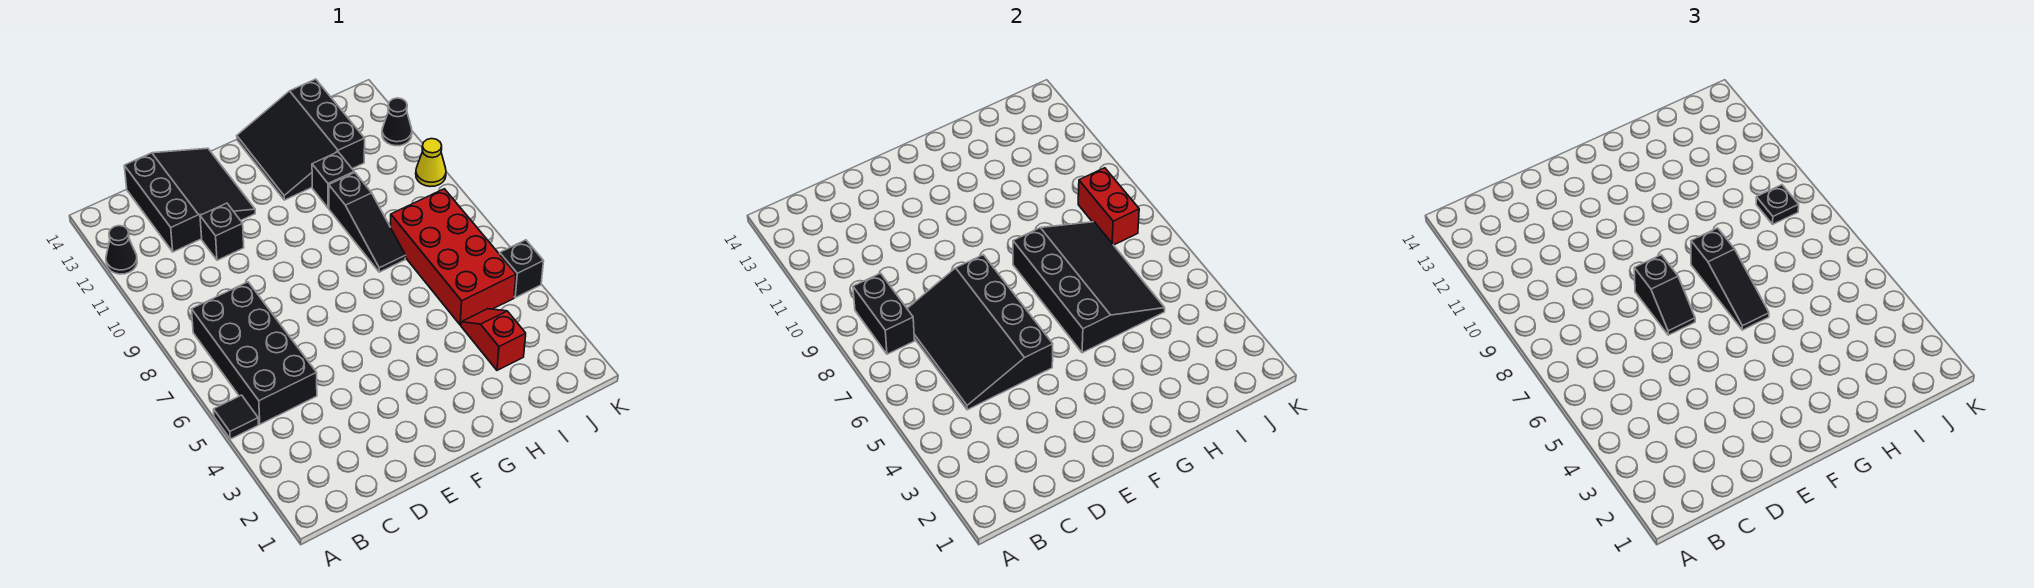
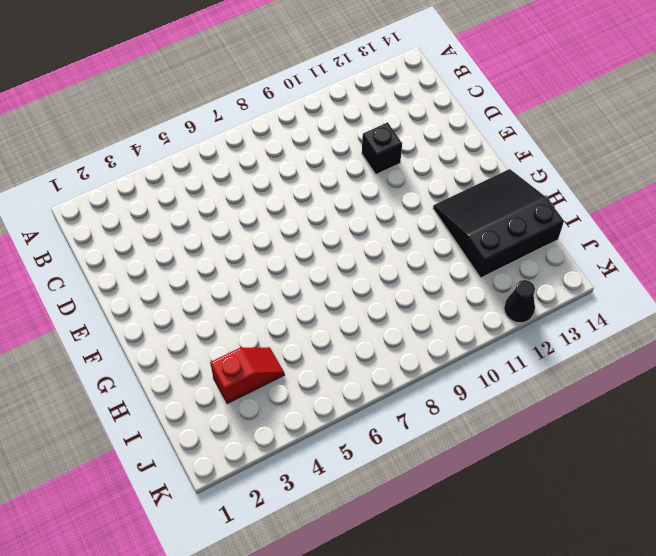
none -> black 1x1 tile [214,395,258,439]
none -> black 1x1 cone [106,226,137,274]
none -> black 2x4 brick [192,282,317,424]

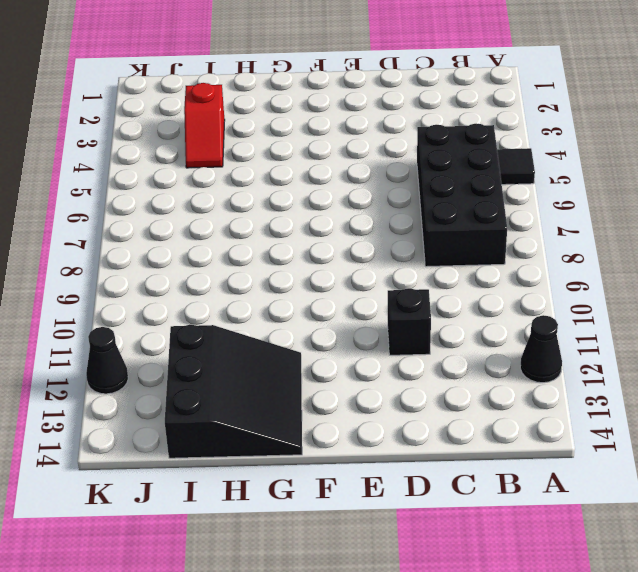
none -> black 3x3 slope [124,148,255,252]
none -> black 1x3 slope [329,173,406,272]
none -> black 1x1 brick [312,152,354,208]

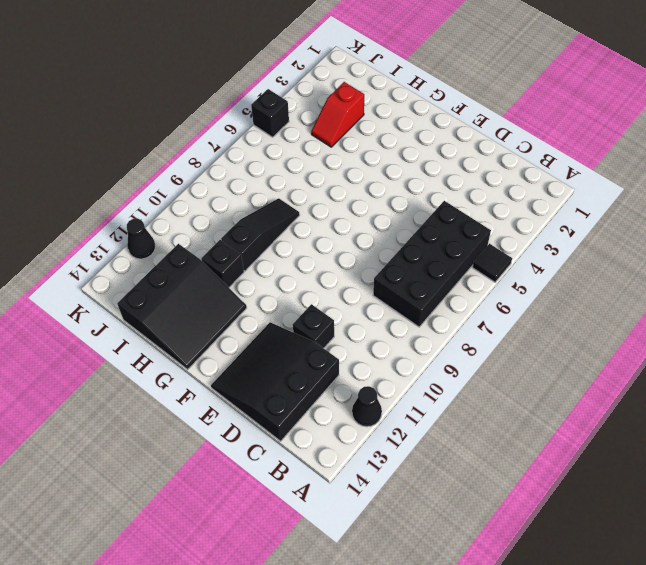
none -> red 2x4 brick [391,189,516,325]
none -> yellow 1x1 cone [416,139,446,187]
none -> black 1x2 brick [853,273,915,354]

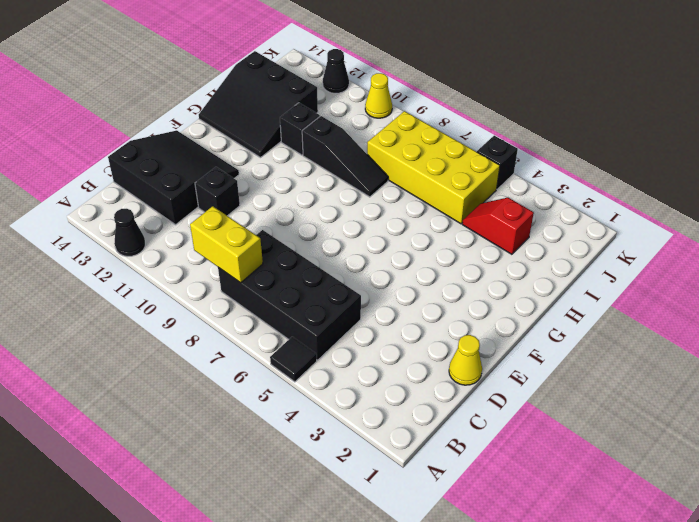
yellow 1x2 brick [190,206,263,283] -> black 1x2 brick [853,273,915,354]
yellow 1x1 cone [449,335,482,385] -> none
yellow 2x4 brick [367,111,500,224] -> red 2x4 brick [391,189,516,325]
none -> black 3x4 slope [907,255,1053,410]
none -> black 3x4 slope [1013,222,1165,353]
none -> red 1x2 brick [1078,168,1139,245]

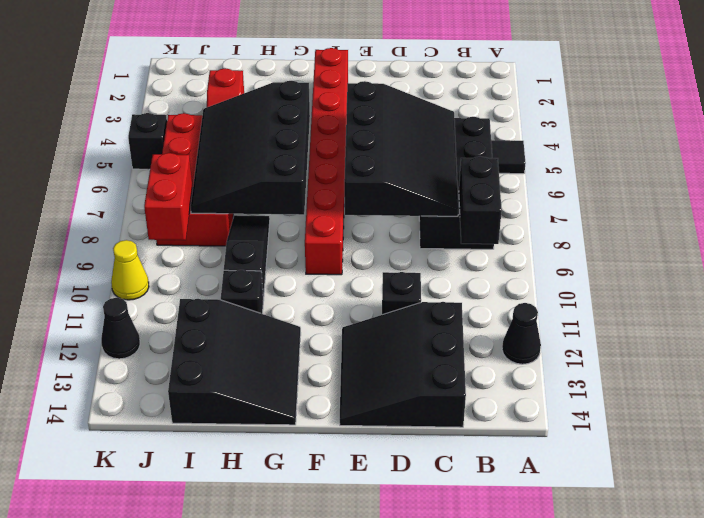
red 1x8 brick [305,48,348,275] -> none
none -> black 1x2 slope [1634,255,1695,335]
none -> black 1x3 slope [1691,228,1769,330]
none -> black 1x1 plate [1756,185,1799,224]

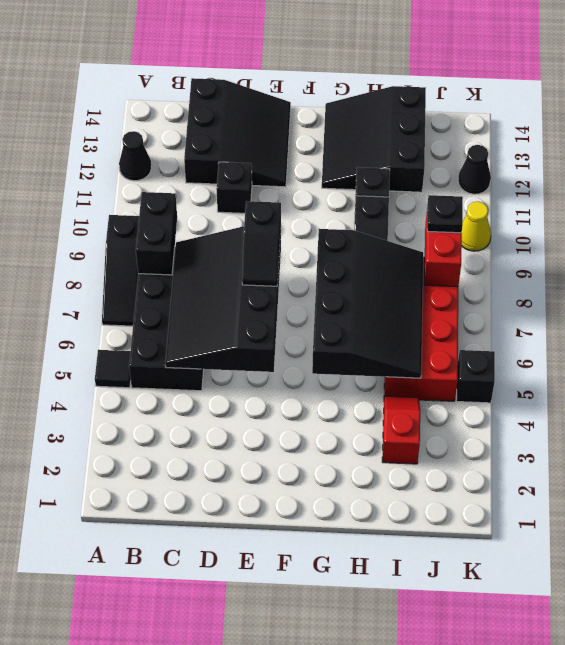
black 1x3 slope [102,215,139,326] -> black 1x3 slope moved to [1691,228,1769,330]

